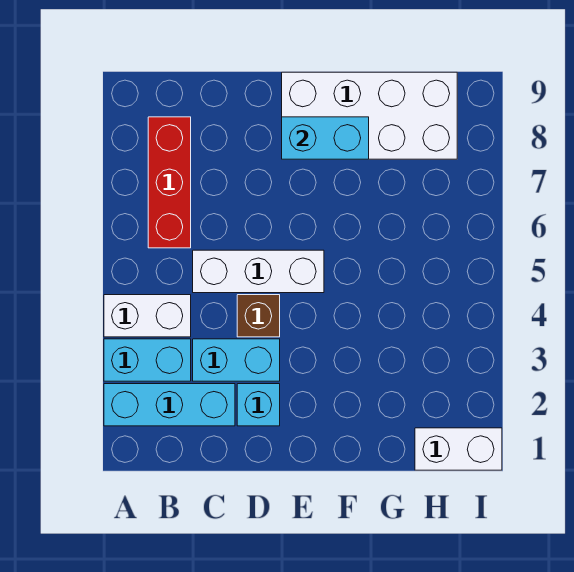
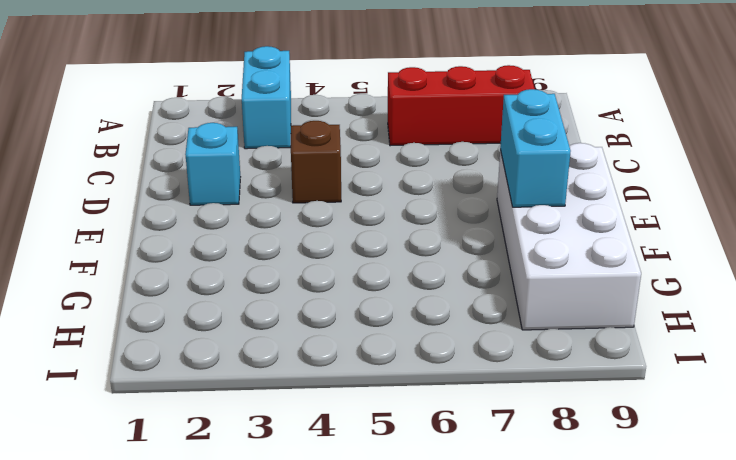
none -> cyan 1x3 brick [104,384,235,426]
none -> white 1x2 brick [104,295,191,337]

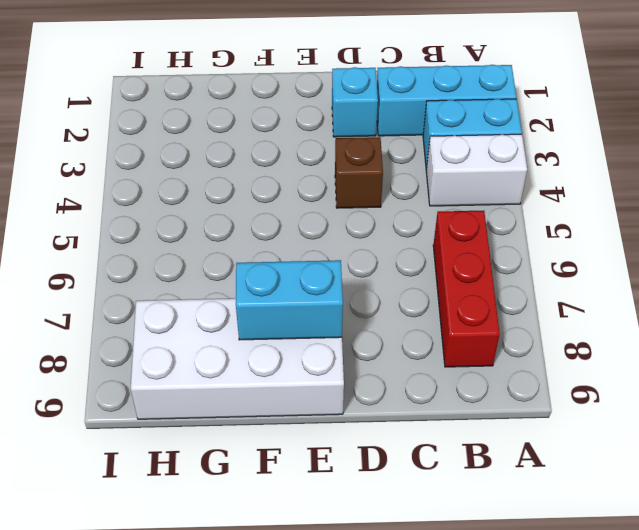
none -> cyan 1x2 brick [193,339,280,381]
none -> white 1x3 brick [193,250,324,293]

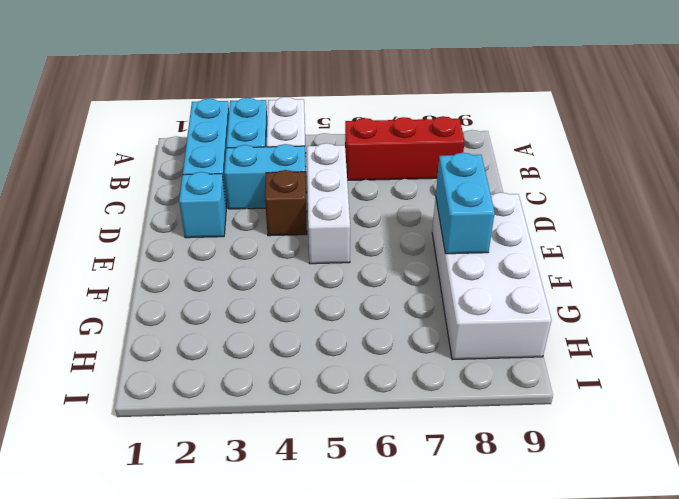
cyan 1x2 brick [224,144,306,209] -> cyan 1x2 brick turned to [193,339,280,381]
none -> white 1x2 brick [415,428,502,470]

